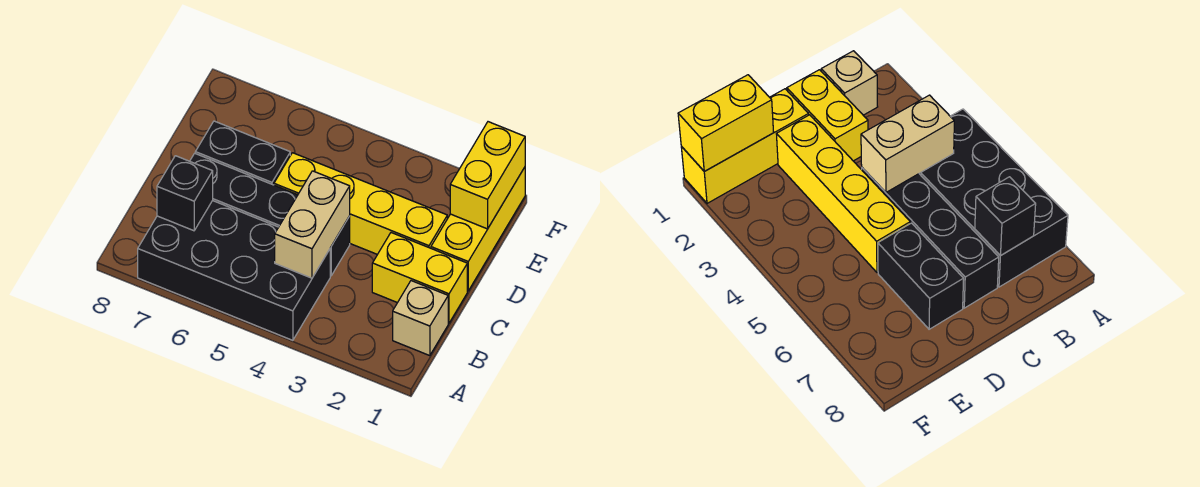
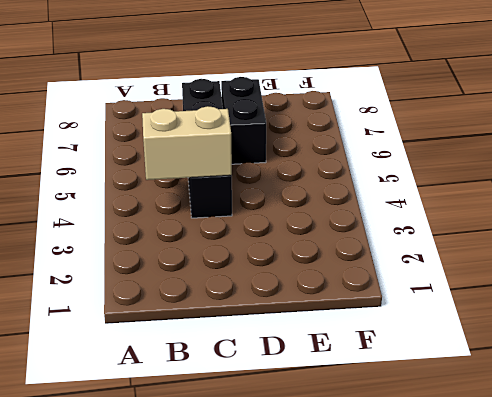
none -> black 2x4 brick [138,201,330,340]
none -> tan 1x1 brick [393,281,448,356]

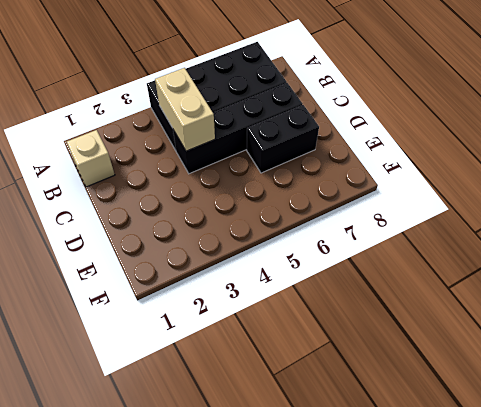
none -> yellow 1x2 brick [372,233,467,323]
none -> yellow 1x3 brick [431,167,525,291]

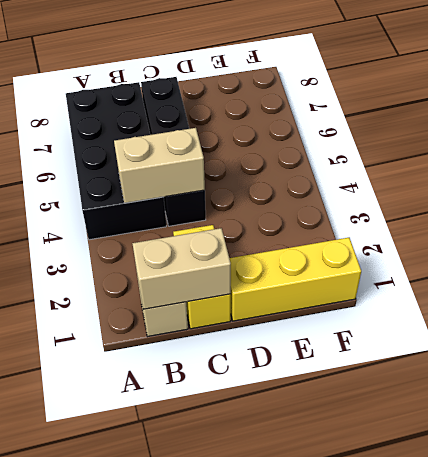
tan 1x2 brick [132,228,231,309] -> none
none -> yellow 1x4 brick [274,153,447,254]
none -> black 1x2 brick [195,121,290,185]

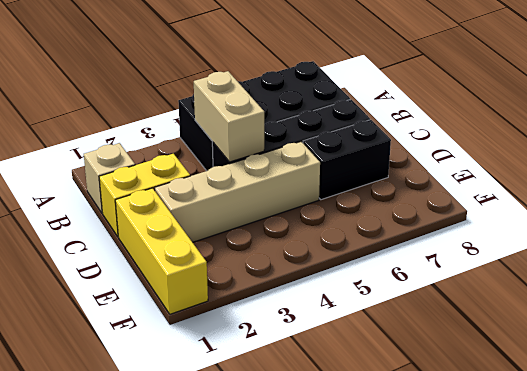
tan 1x4 brick [155,142,320,242] -> yellow 1x4 brick [274,153,447,254]
none -> black 1x1 brick [157,156,213,231]
none -> yellow 1x2 brick [450,122,525,229]

